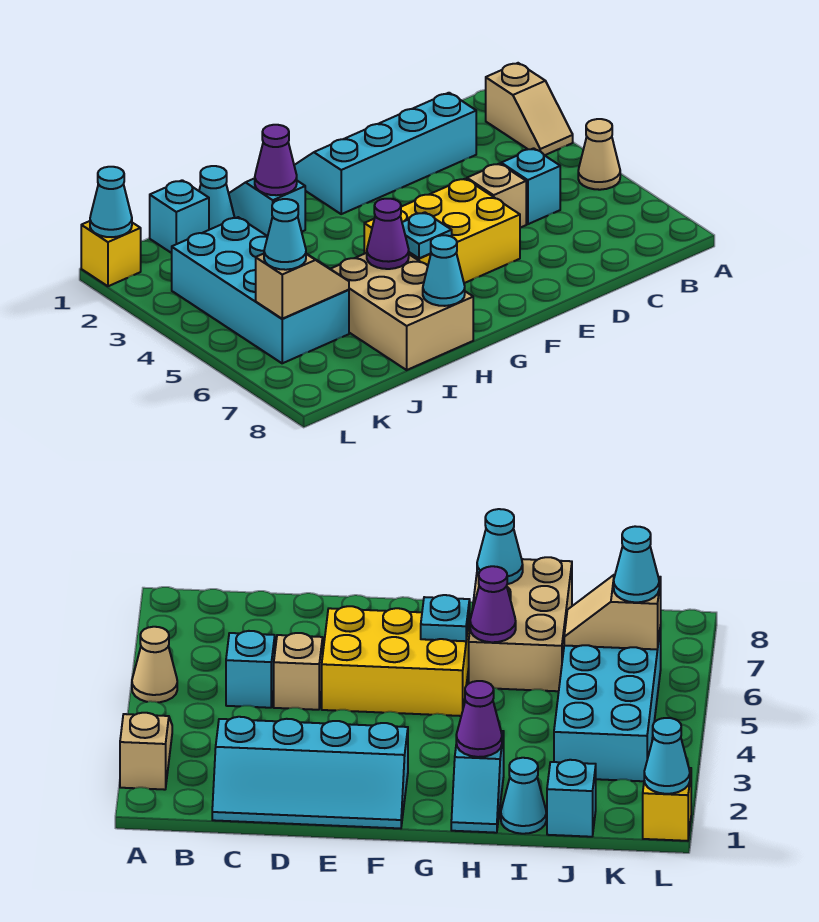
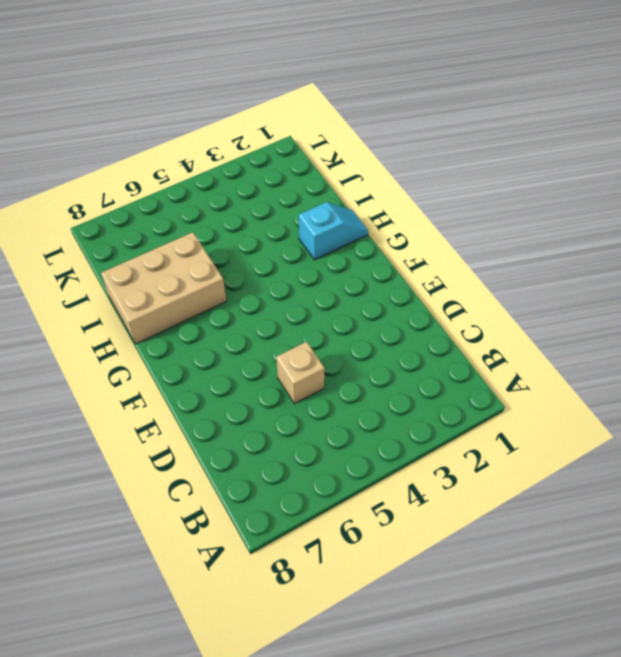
none -> tan 1x2 slope [486,63,573,155]
none -> tan 1x1 cone [578,119,620,190]
none -> cyan 2x4 slope [294,93,476,214]

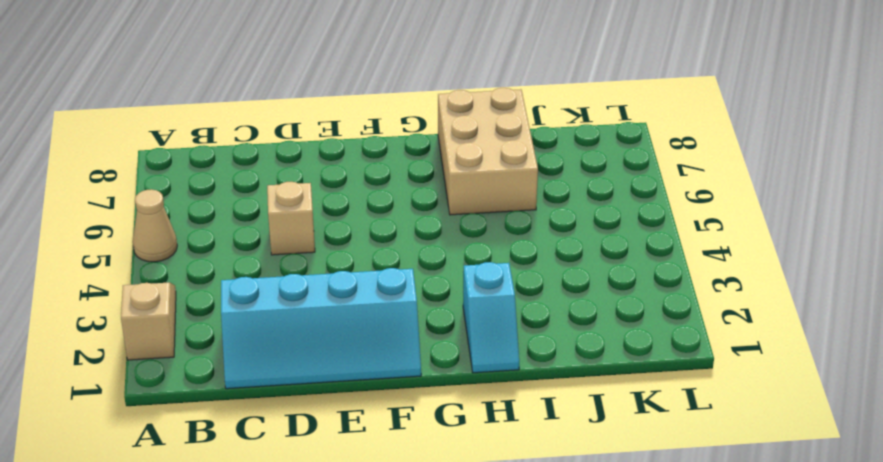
none -> cyan 1x1 brick [501,148,560,224]
none -> yellow 2x3 brick [364,179,520,283]
none -> cyan 1x1 cone [199,166,235,230]

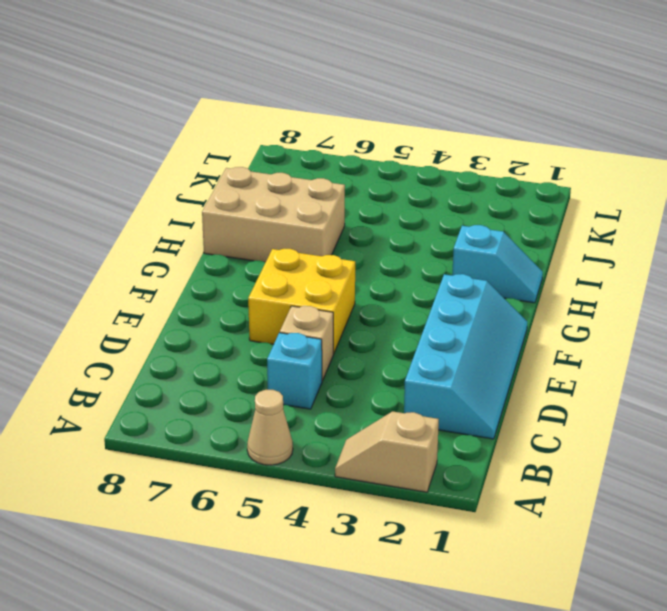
yellow 2x2 brick [248,249,355,354] -> yellow 2x3 brick [364,179,520,283]
none -> cyan 1x1 cone [199,166,235,230]
none -> cyan 1x1 brick [150,180,209,253]
none -> cyan 2x4 brick [172,217,349,363]

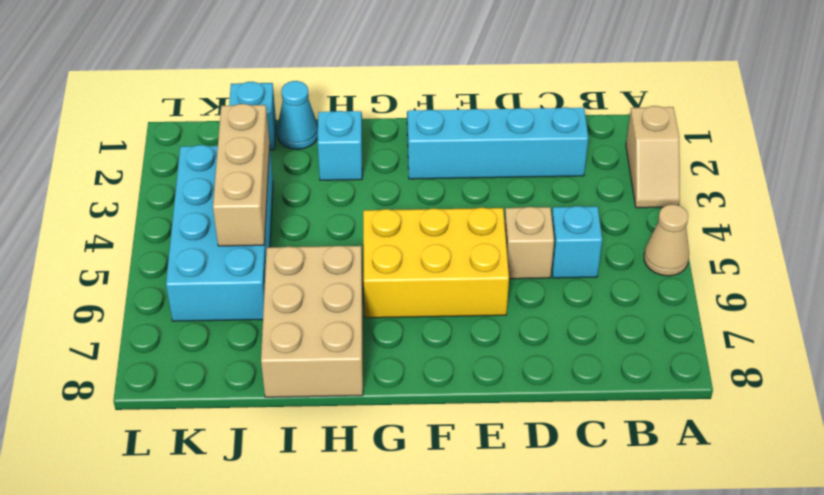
tan 1x3 brick [213,104,270,246] -> none
none -> yellow 1x1 brick [81,221,141,286]
none -> cyan 1x1 plate [402,212,452,258]
none -> purple 1x1 cone [255,125,297,195]

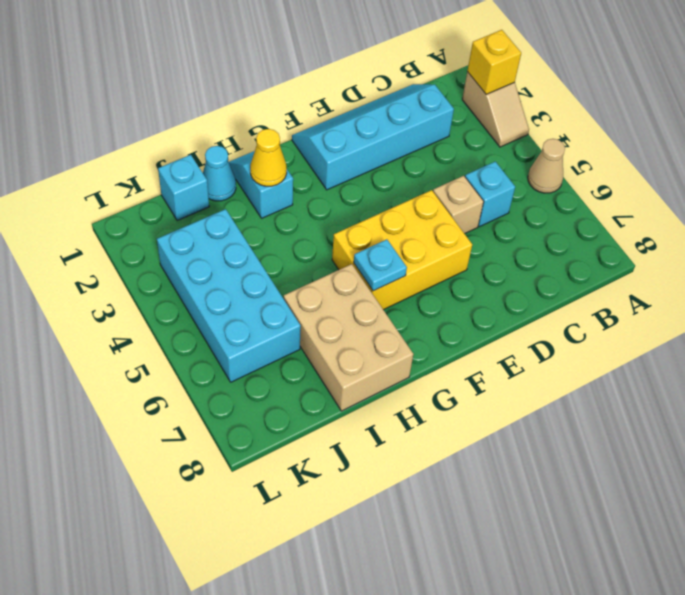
yellow 1x1 brick [467,30,521,94] -> yellow 1x1 brick moved to [81,221,141,286]
yellow 1x1 cone [250,129,287,186] -> purple 1x1 cone [255,125,297,195]
none -> purple 1x1 cone [367,199,409,269]
none -> cyan 1x1 cone [423,235,465,306]
none -> tan 1x2 slope [256,254,349,319]

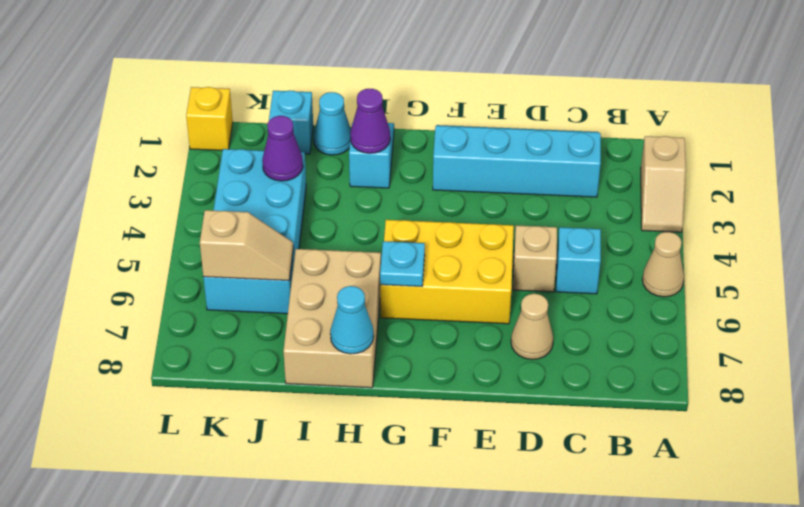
tan 1x1 cone [511,294,553,359] -> none
purple 1x1 cone [262,116,303,181] -> purple 1x1 cone moved to [367,199,409,269]
none -> cyan 1x1 cone [90,167,132,237]
none -> cyan 1x1 cone [264,199,306,270]

